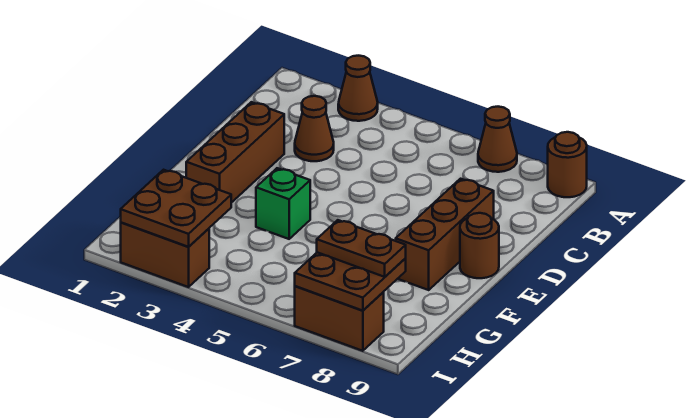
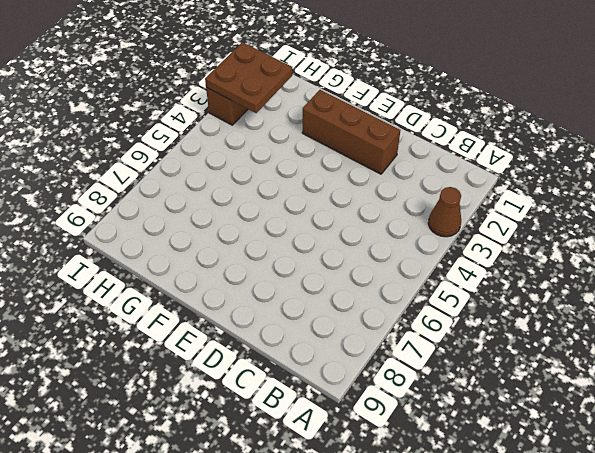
none -> brown 1x1 cone [478,107,517,172]
none -> brown 1x1 round brick [548,132,587,197]
none -> brown 1x1 cone [295,96,334,161]

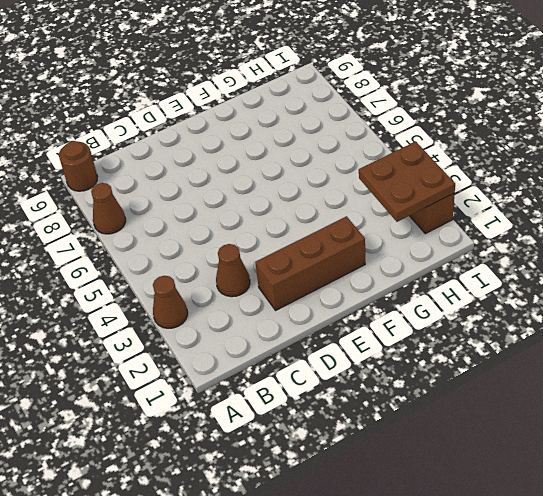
none -> brown 1x3 brick [396,179,494,290]
none -> brown 1x1 round brick [460,213,499,278]
none -> green 1x1 brick [256,168,310,239]

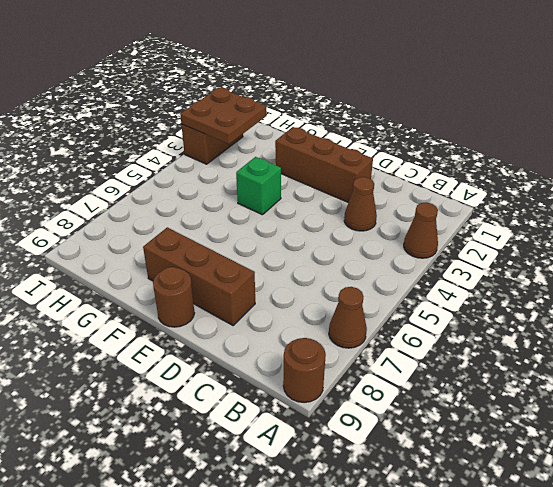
none -> brown 1x2 brick [295,286,384,351]
none -> brown 2x2 plate [295,252,406,311]
none -> brown 1x2 plate [317,220,406,277]

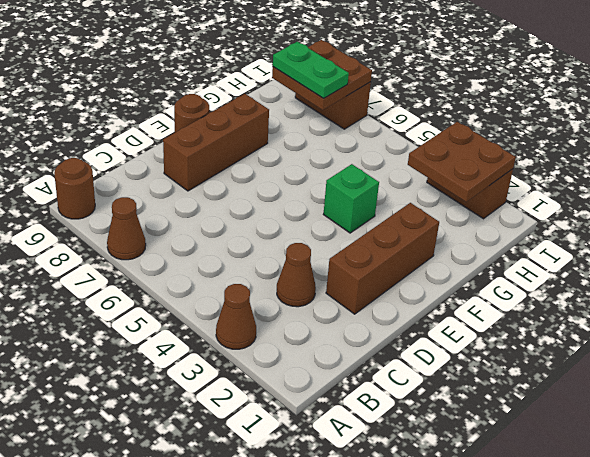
green 1x2 plate [273,42,349,98] -> brown 1x2 plate [317,220,406,277]

